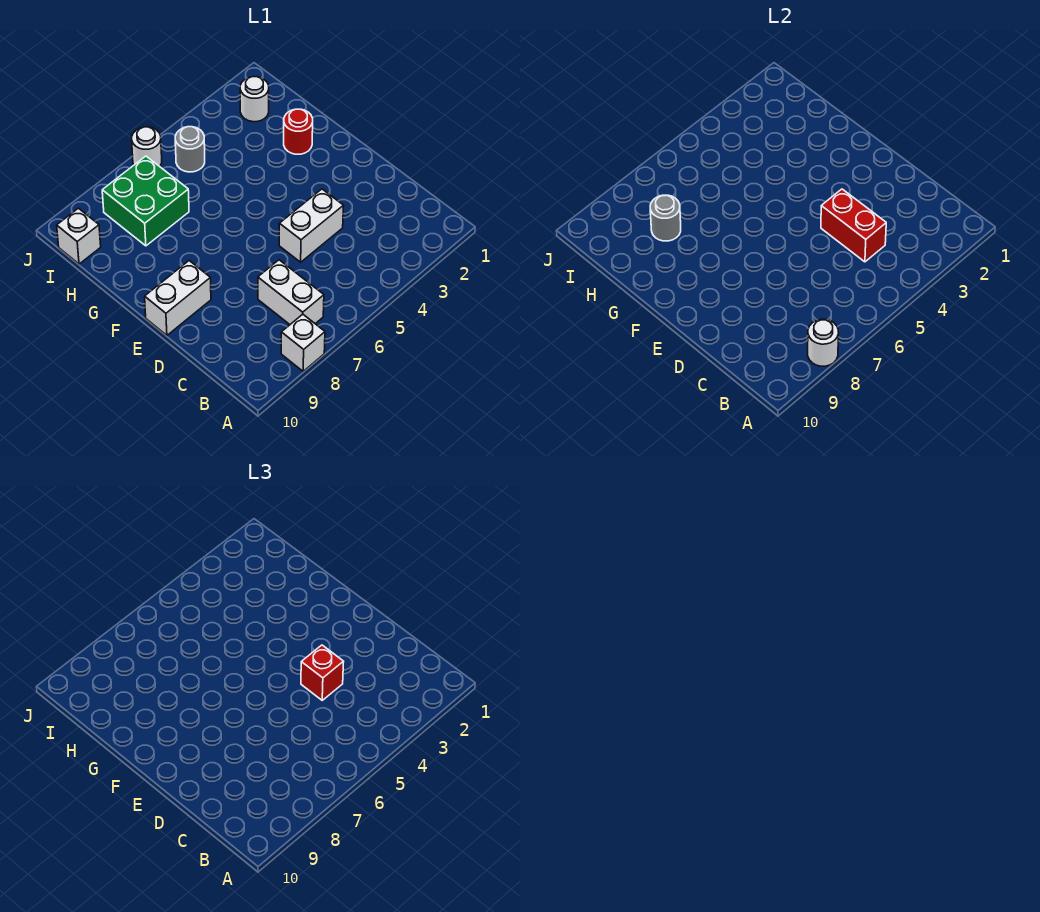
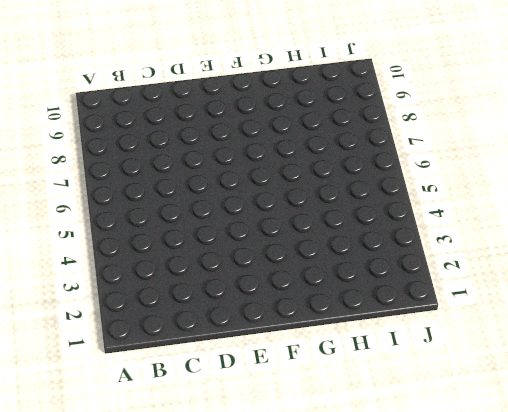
none -> white 1x1 brick [281,314,325,371]
none -> white 1x2 brick [258,260,324,324]
none -> white 1x2 brick [279,189,344,262]

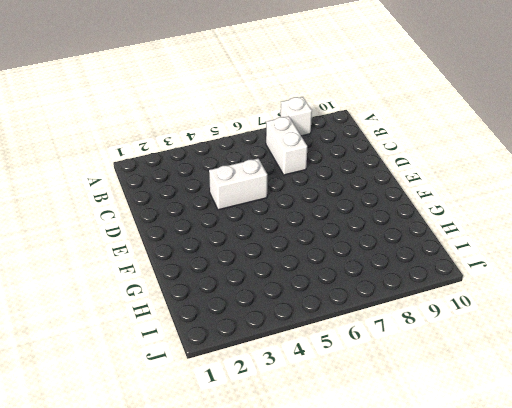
none -> white 1x2 brick [145,261,211,335]
none -> red 1x1 round brick [284,109,313,154]
none -> green 2x2 brick [102,156,189,246]

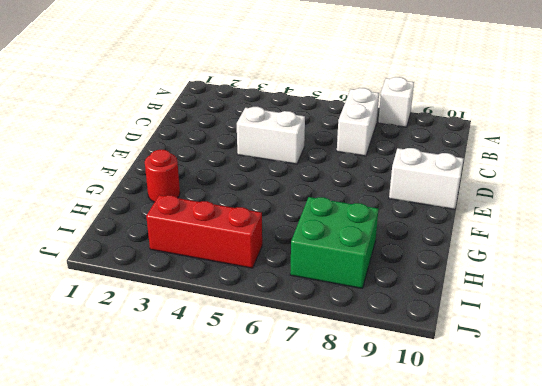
red 1x3 brick [146,195,262,268] -> grey 1x1 round brick [175,127,205,172]
none -> white 1x1 round brick [240,77,269,122]
none -> white 1x1 brick [57,208,101,264]
none -> white 1x1 round brick [132,127,162,166]

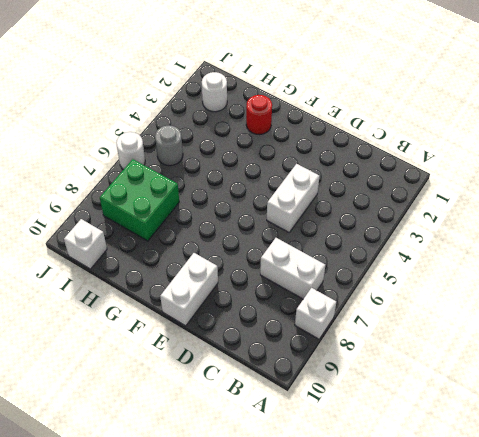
none -> white 1x1 round brick [808,319,839,366]
none -> red 1x2 brick [821,189,886,262]
none -> grey 1x1 round brick [650,195,681,241]

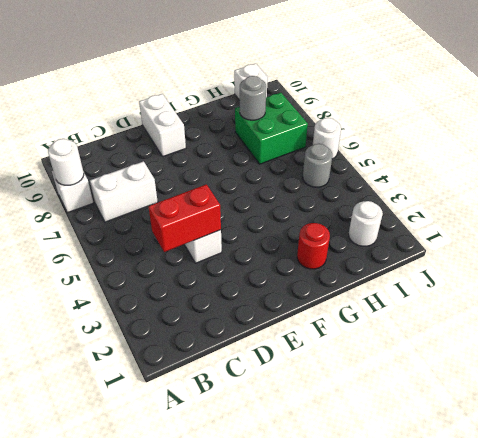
none -> red 1x1 brick [301,645,344,700]

